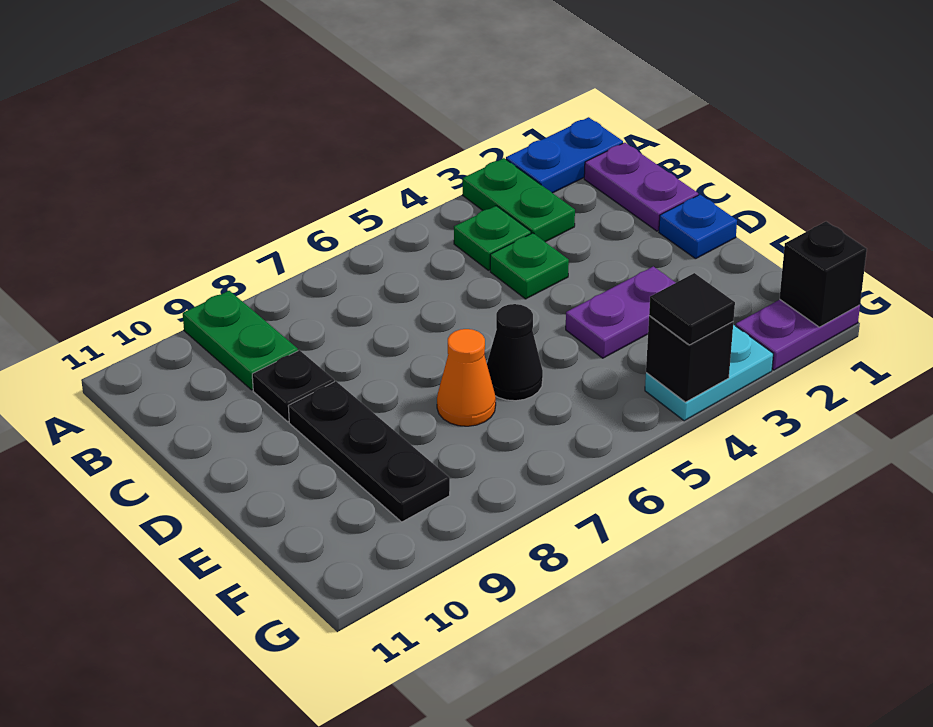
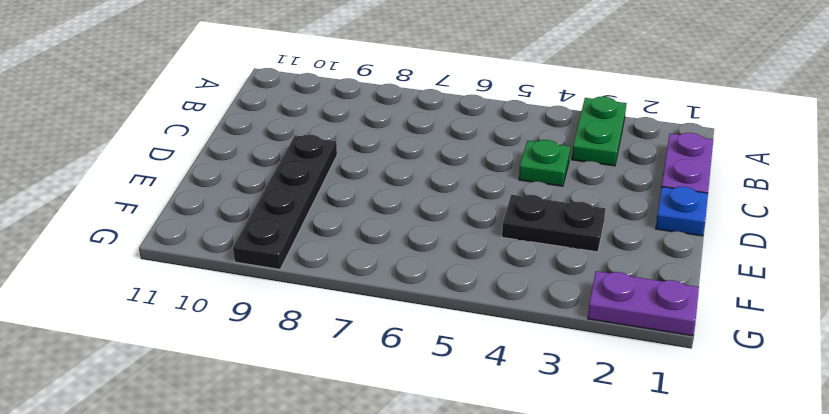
black 1x4 plate [233,135,337,269] -> black 1x3 plate [288,381,450,522]
black 1x2 plate [502,195,606,252] -> purple 1x2 plate [566,266,676,358]
none -> blue 1x2 plate [506,117,623,193]
none -> green 1x2 plate [183,291,298,390]
none -> green 1x1 plate [454,206,531,270]

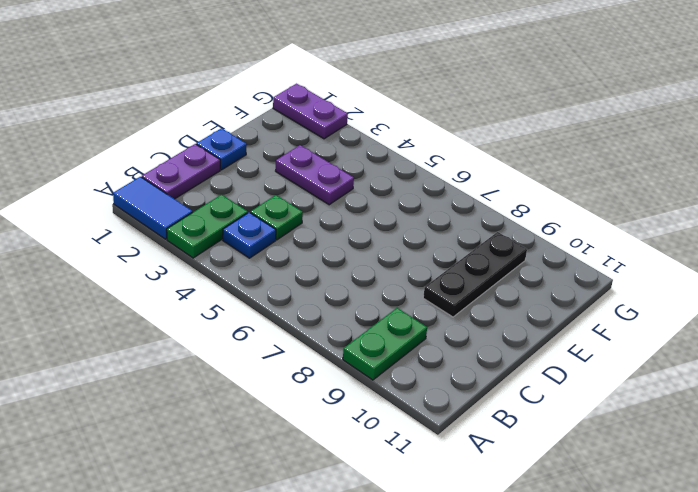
blue 1x2 tile [113,177,193,239] -> blue 1x2 plate [506,117,623,193]
blue 1x1 plate [223,212,276,258] -> green 1x1 plate [454,206,531,270]
none -> black 1x1 plate [252,350,334,422]
none -> black 1x1 cone [487,304,543,401]
none -> orange 1x1 cone [437,329,496,426]

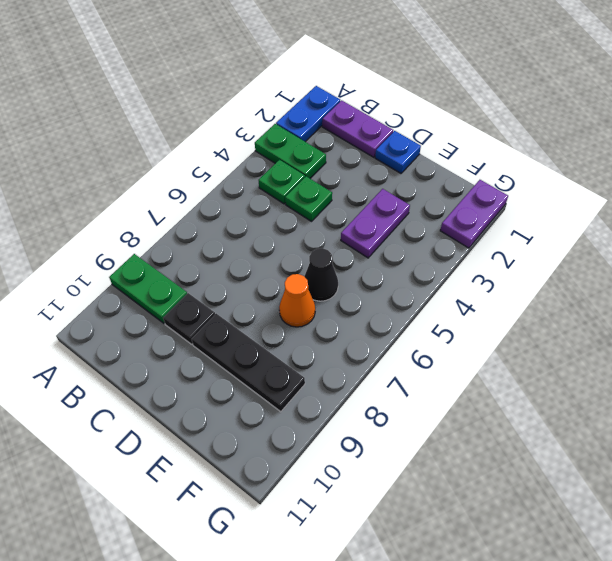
none -> cyan 1x2 plate [645,325,773,421]
none -> black 1x1 brick [780,221,867,327]
none -> black 1x1 brick [646,316,733,402]

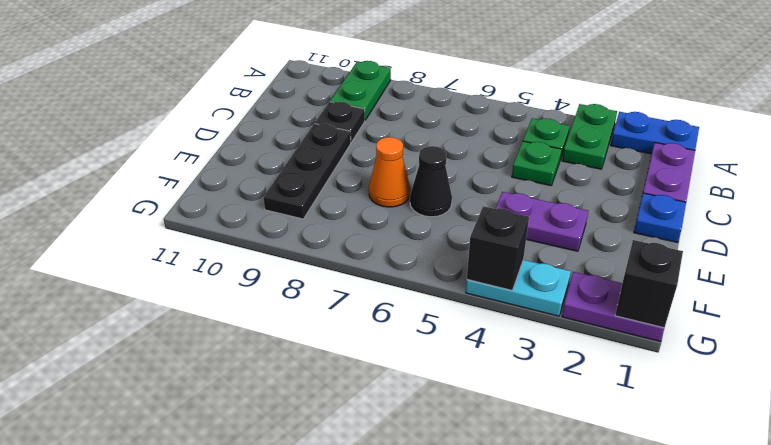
none -> black 1x1 tile [649,273,735,345]

